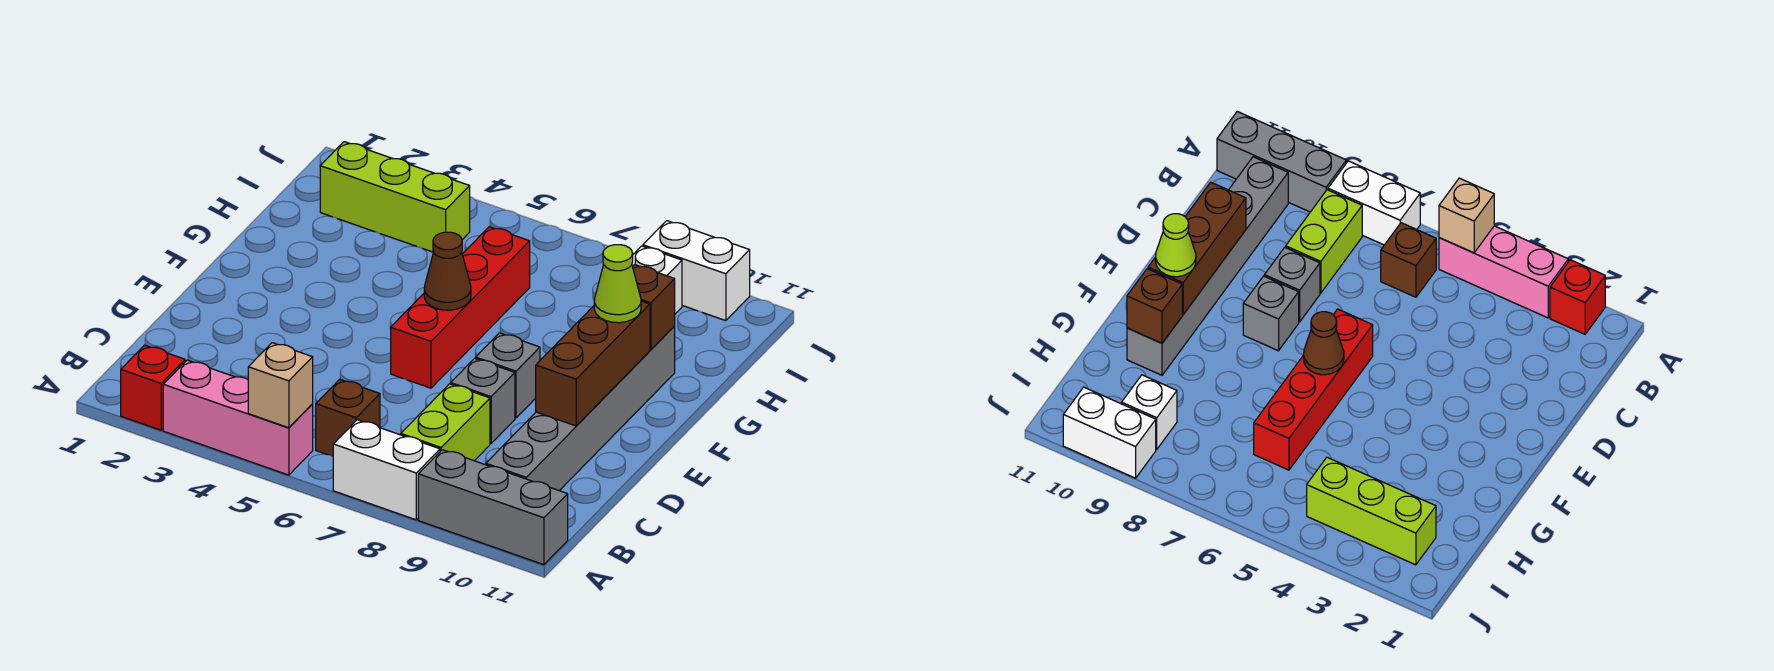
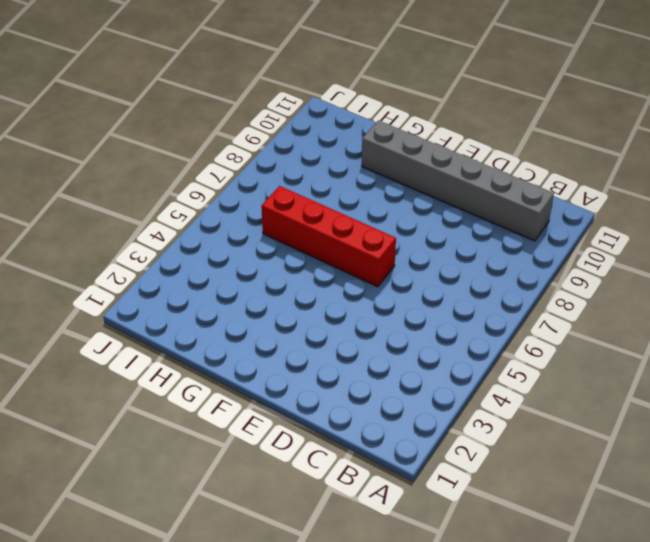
none -> red 1x1 brick [121,345,185,430]
none -> pink 1x3 brick [163,360,313,475]
none -> white 1x2 brick [333,420,440,520]

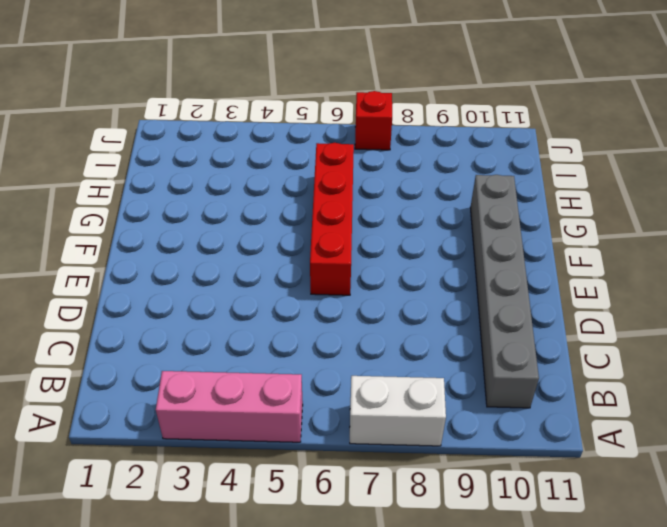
red 1x1 brick [355,91,392,150] -> red 1x1 brick moved to [121,345,185,430]
none -> grey 1x3 brick [418,450,568,565]
none -> brown 1x1 brick [316,379,380,456]
none -> lime 1x2 brick [401,384,490,461]

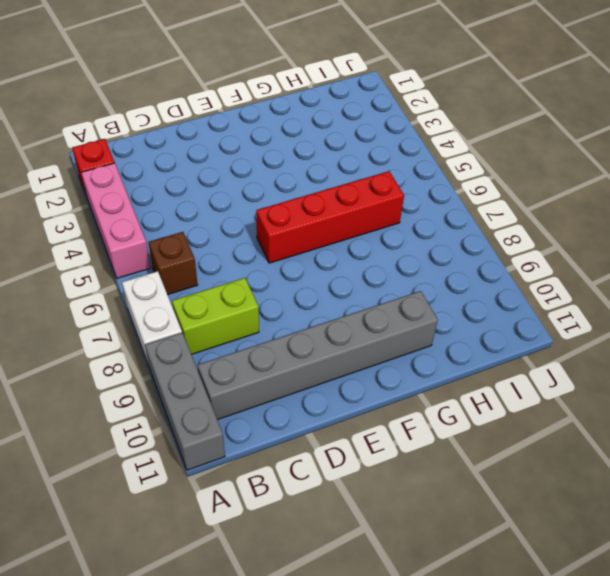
none -> grey 1x1 brick [451,358,515,443]
none -> grey 1x1 brick [476,333,540,418]
none -> lime 1x3 brick [320,142,470,252]

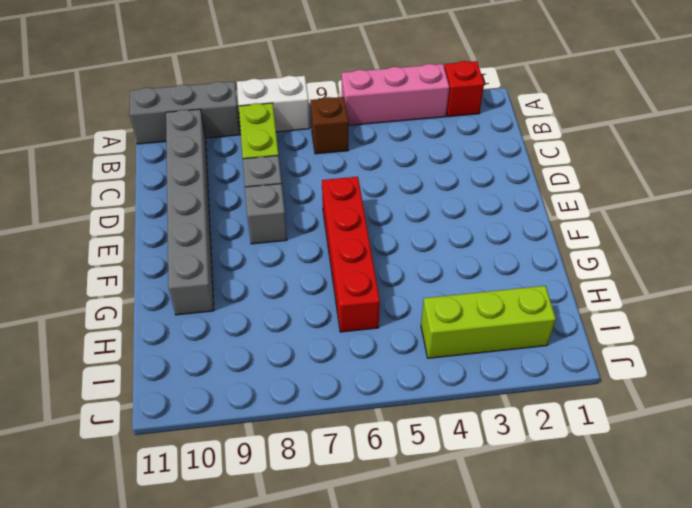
none -> white 1x1 brick [632,246,682,314]
none -> white 1x2 brick [643,221,750,321]
none -> tan 1x1 brick [248,343,313,428]

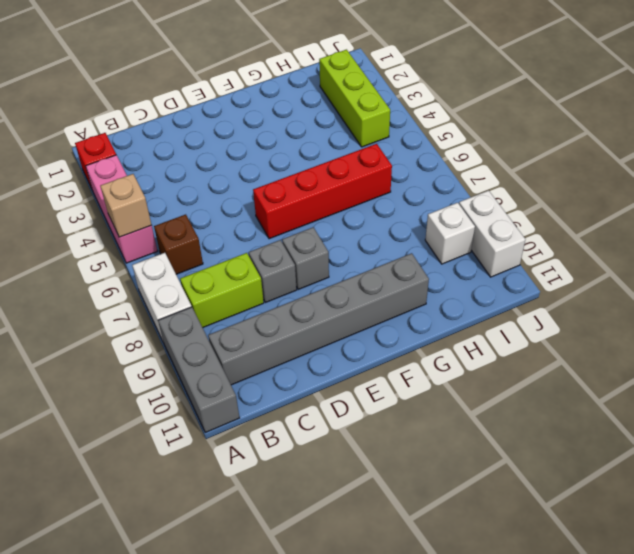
none -> brown 1x3 brick [536,301,650,426]
none -> brown 1x1 cone [424,232,471,310]
none -> brown 1x1 brick [632,265,675,350]

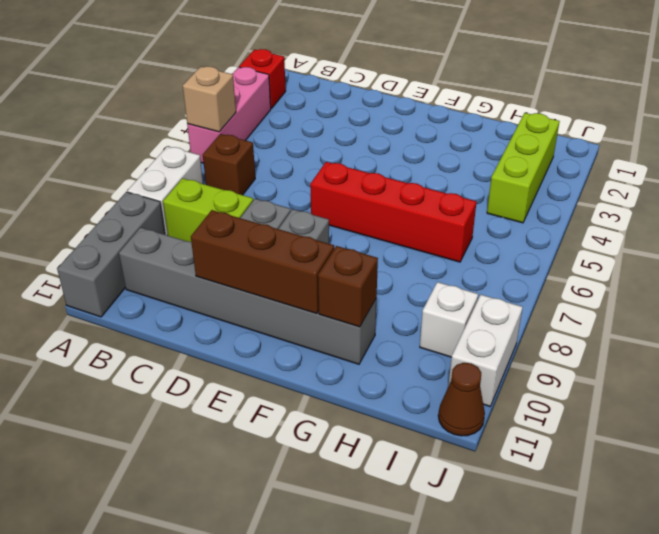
brown 1x1 cone [438,363,485,436] -> brown 1x1 cone moved to [424,232,471,310]
none -> lime 1x1 cone [594,245,641,323]

